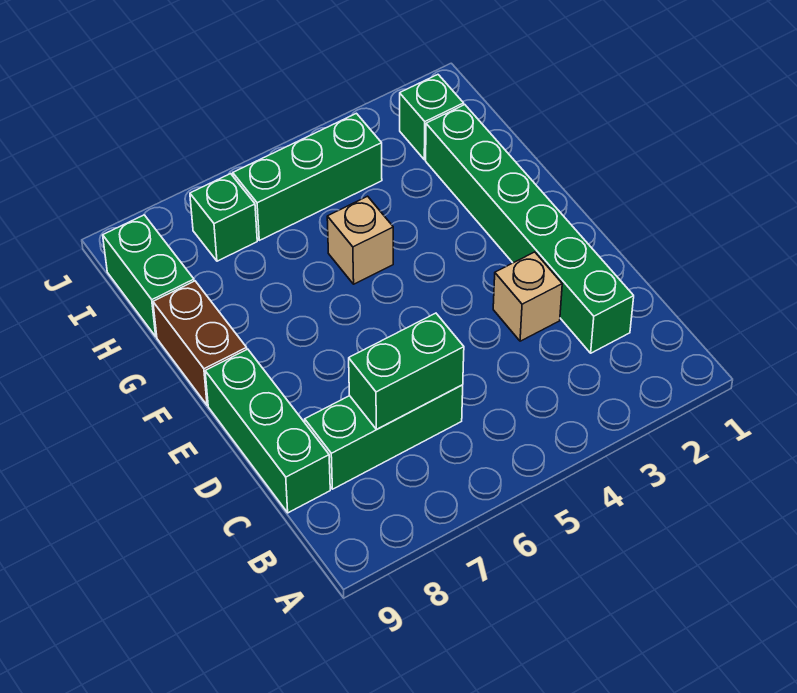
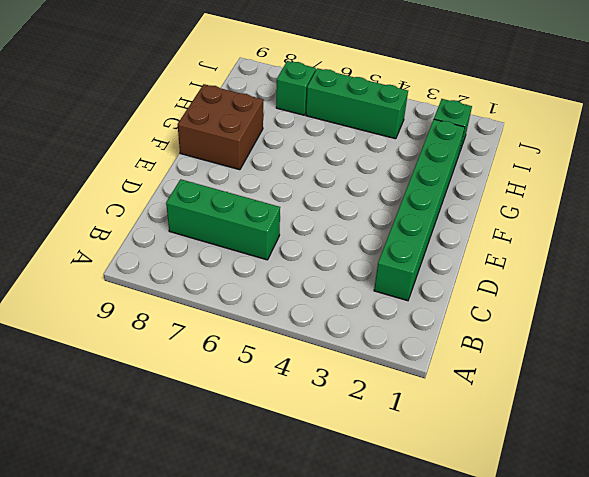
brown 2x2 brick [178,84,263,170] -> brown 1x2 brick [153,281,247,405]
none -> green 1x3 brick [205,349,330,513]
none -> tan 1x1 brick [493,252,562,341]

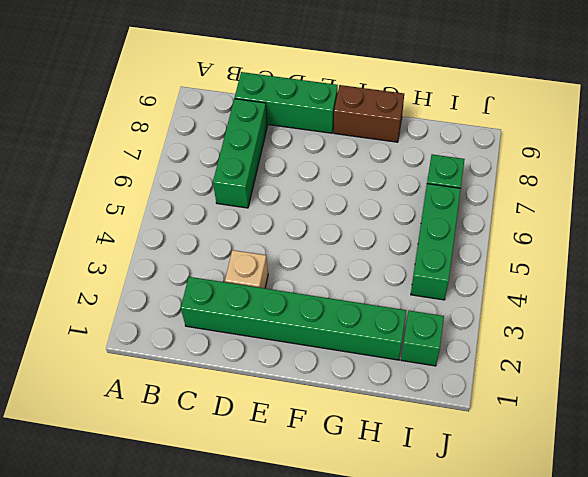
none -> tan 1x1 brick [327,196,393,284]
none -> green 1x2 brick [103,215,194,337]

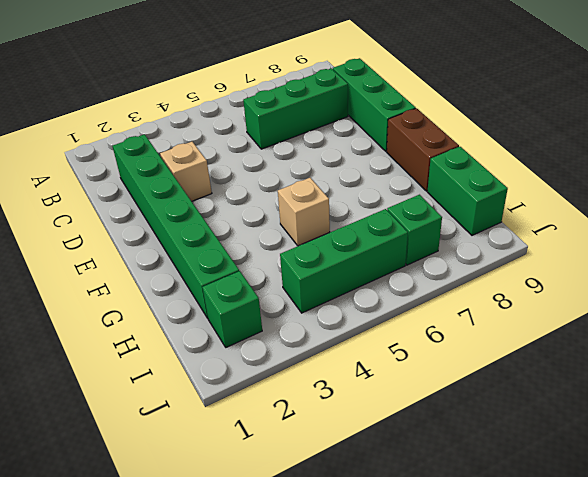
none -> green 1x2 brick [349,313,464,429]

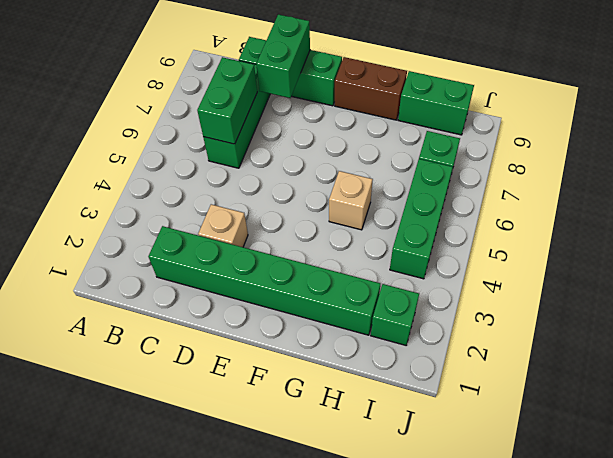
green 1x2 brick [256,14,310,98] -> none

